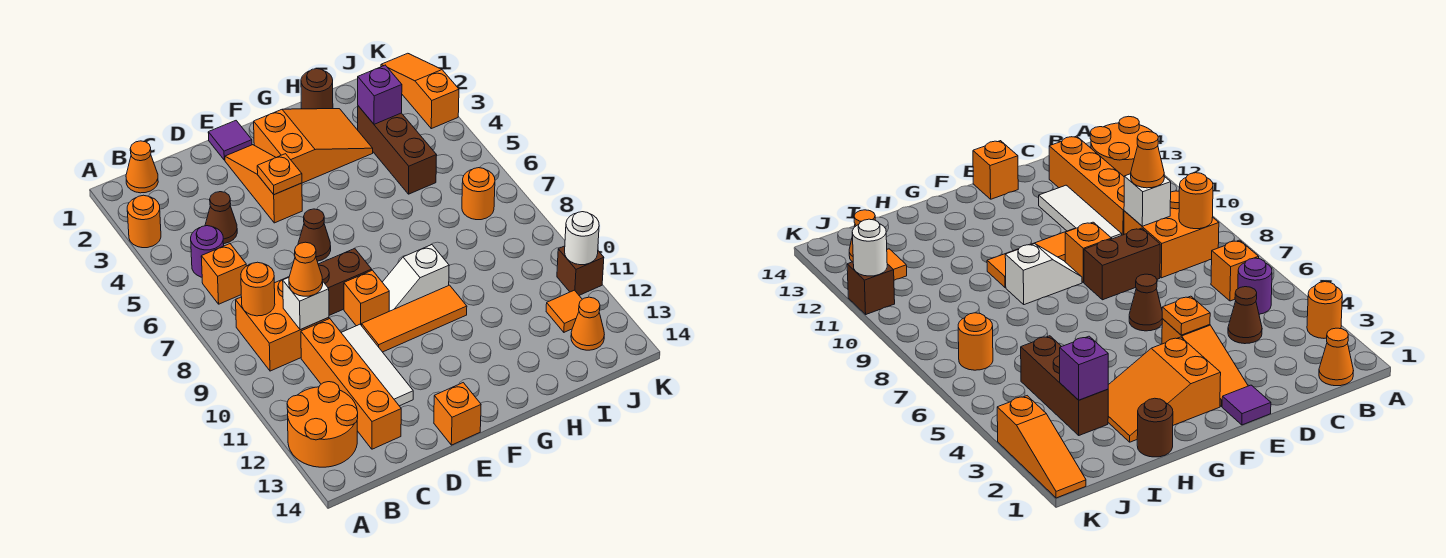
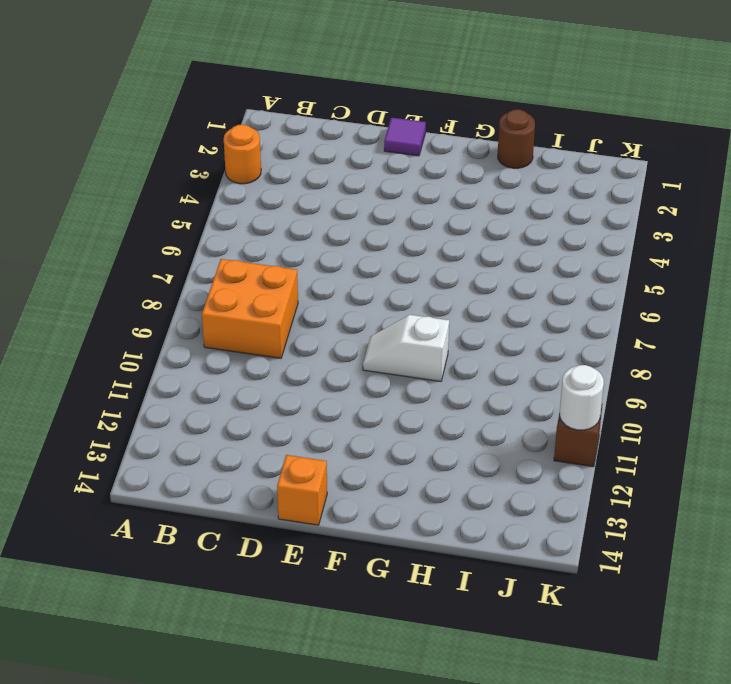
none -> orange 2x2 round brick [287,382,358,467]
none -> orange 1x1 cone [126,141,158,193]
none -> purple 1x1 round brick [191,226,224,277]
none -> orange 1x1 brick [201,244,246,304]

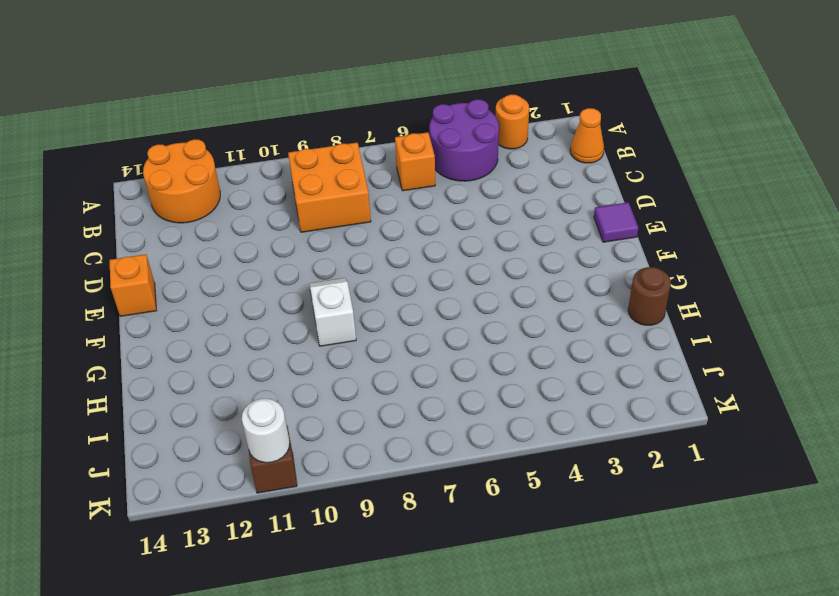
purple 2x2 round brick [429,99,499,181] -> purple 1x1 round brick [191,226,224,277]
none -> brown 1x1 cone [205,192,237,244]
none -> orange 1x4 brick [301,319,401,449]
none -> brown 1x2 brick [318,248,372,315]
none -> white 1x3 tile [341,324,413,406]

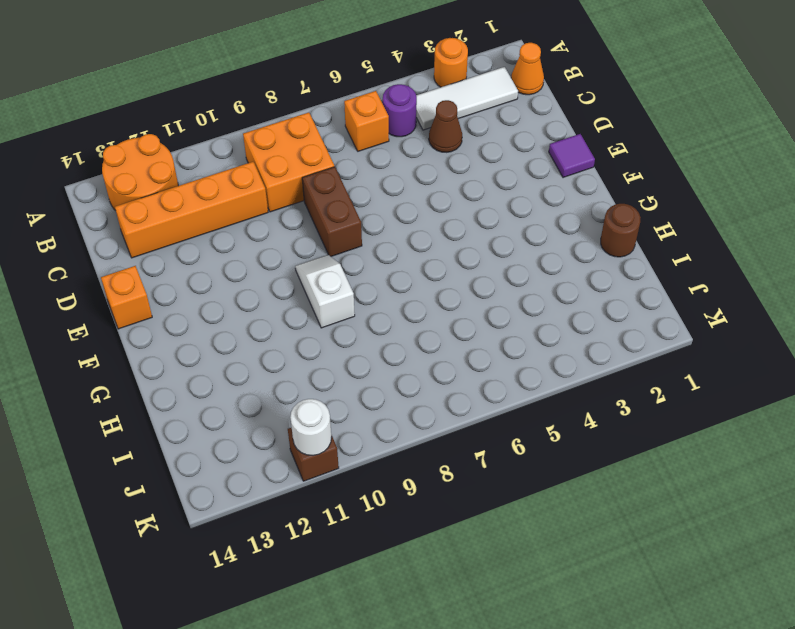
white 1x3 tile [416,67,518,130] -> white 1x3 tile moved to [341,324,413,406]
none -> orange 1x3 slope [225,145,302,223]
none -> brown 1x1 cone [298,209,331,261]
none -> orange 1x1 brick [344,270,389,326]
none -> orange 1x3 tile [362,285,467,352]

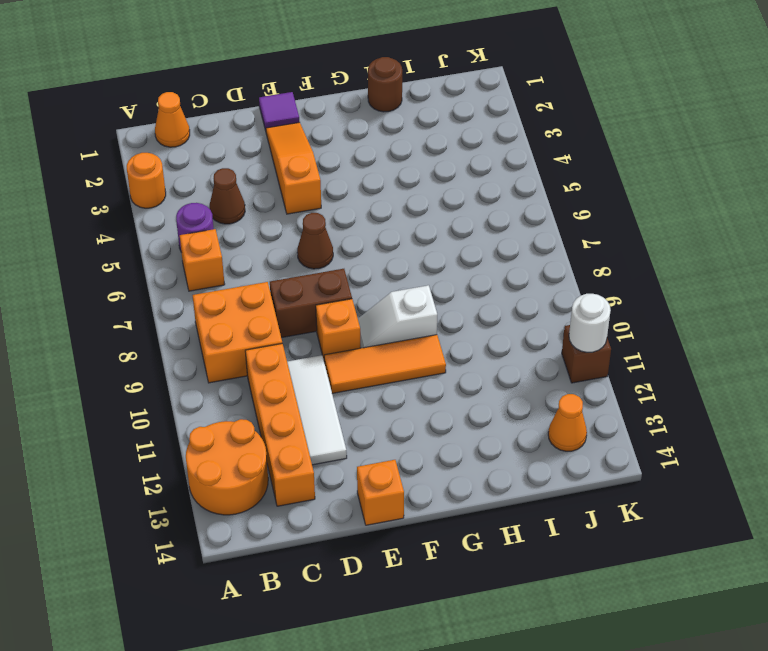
none -> orange 2x3 slope [254,109,373,183]
none -> brown 1x3 brick [358,106,437,194]
none -> orange 1x1 round brick [462,168,495,220]
none -> orange 1x1 tile [546,290,582,332]

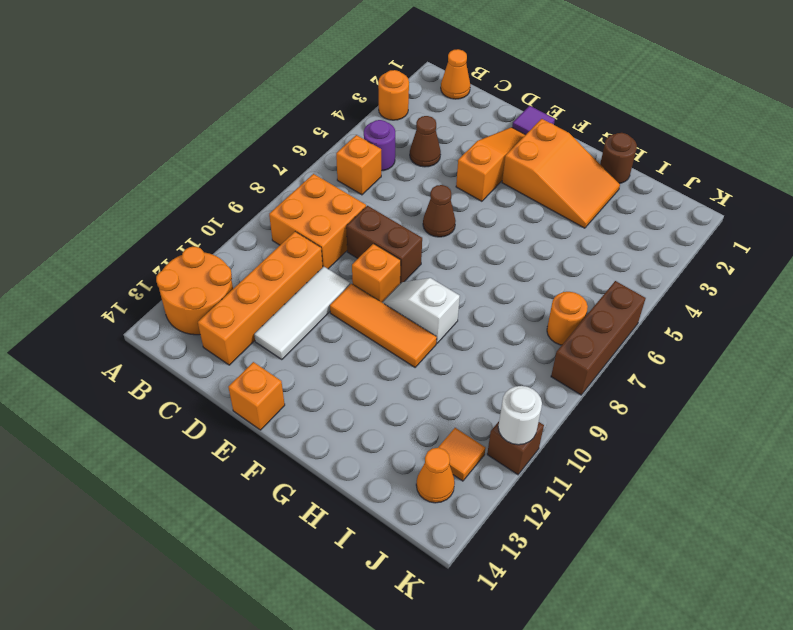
brown 1x3 brick [551,281,646,395] -> brown 1x3 brick moved to [358,106,437,194]
none -> orange 1x3 slope [381,53,459,129]
none -> orange 1x1 round brick [241,262,275,316]
none -> white 1x1 brick [283,278,329,330]
none -> orange 1x1 plate [257,154,302,195]

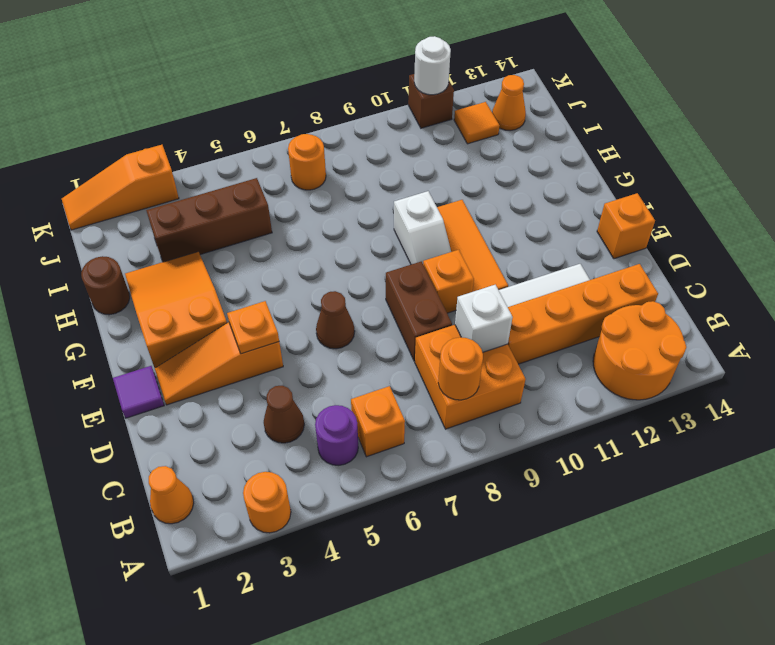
none -> purple 1x1 brick [358,65,402,124]
none -> orange 1x1 cone [289,242,323,296]

